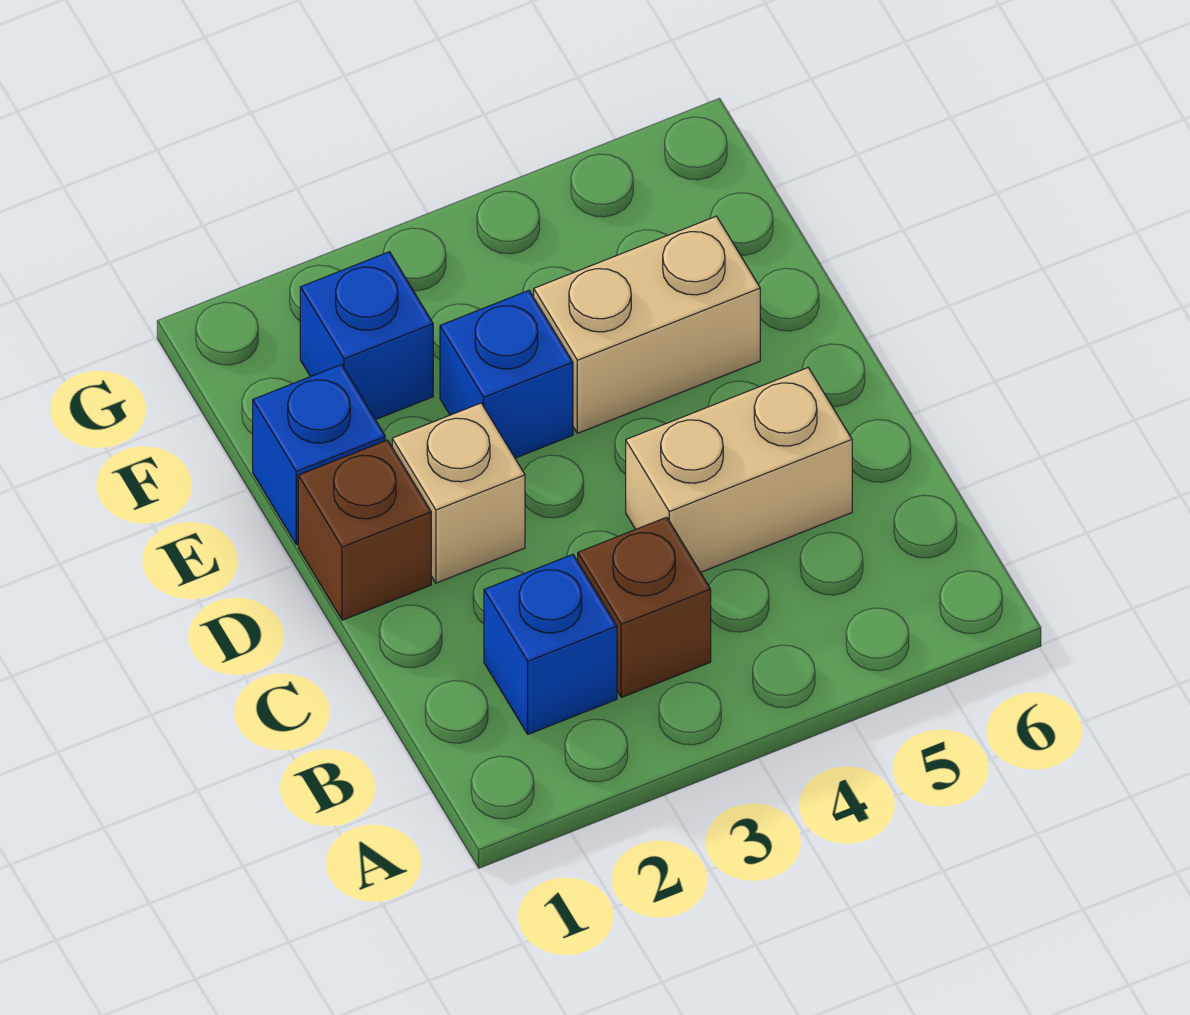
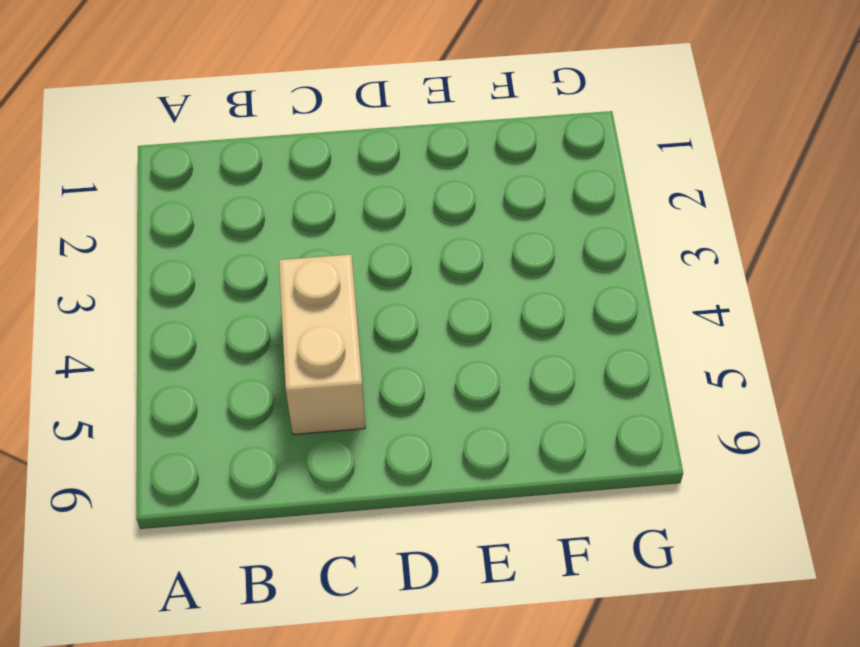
none -> blue 1x1 brick [484,554,617,734]
none -> brown 1x1 brick [578,517,711,697]

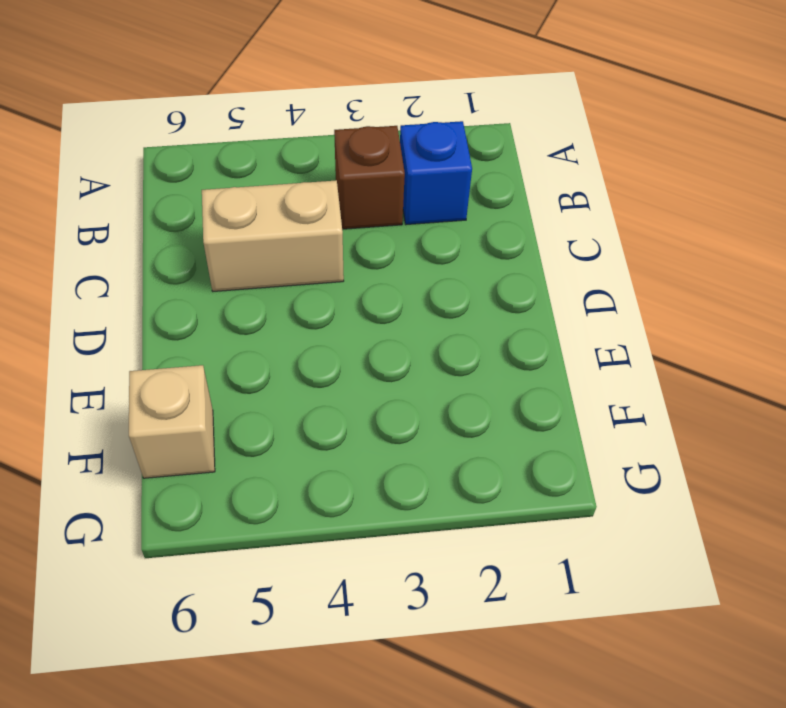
tan 1x1 brick [129,365,215,478] -> tan 1x1 brick moved to [392,403,525,583]
none -> brown 1x1 brick [298,440,431,620]
none -> blue 1x1 brick [253,364,385,545]

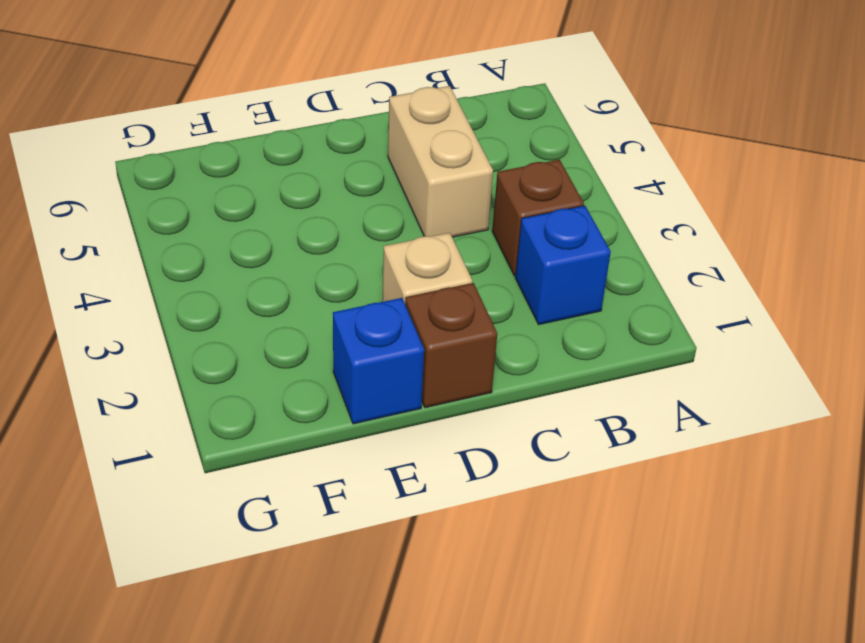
none -> blue 1x1 brick [440,290,573,458]
none -> tan 1x2 brick [534,216,760,433]

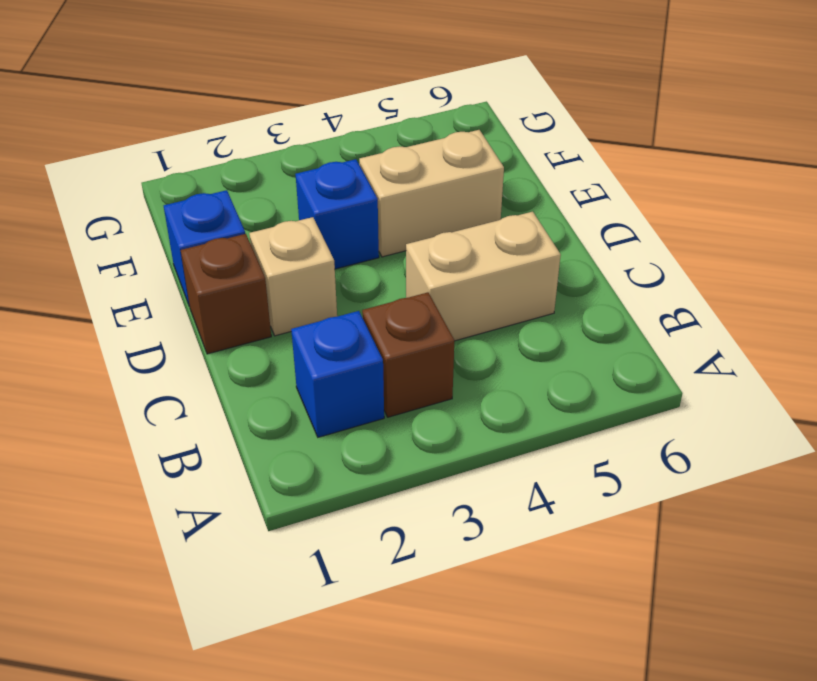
none -> blue 1x1 brick [300,252,433,420]

